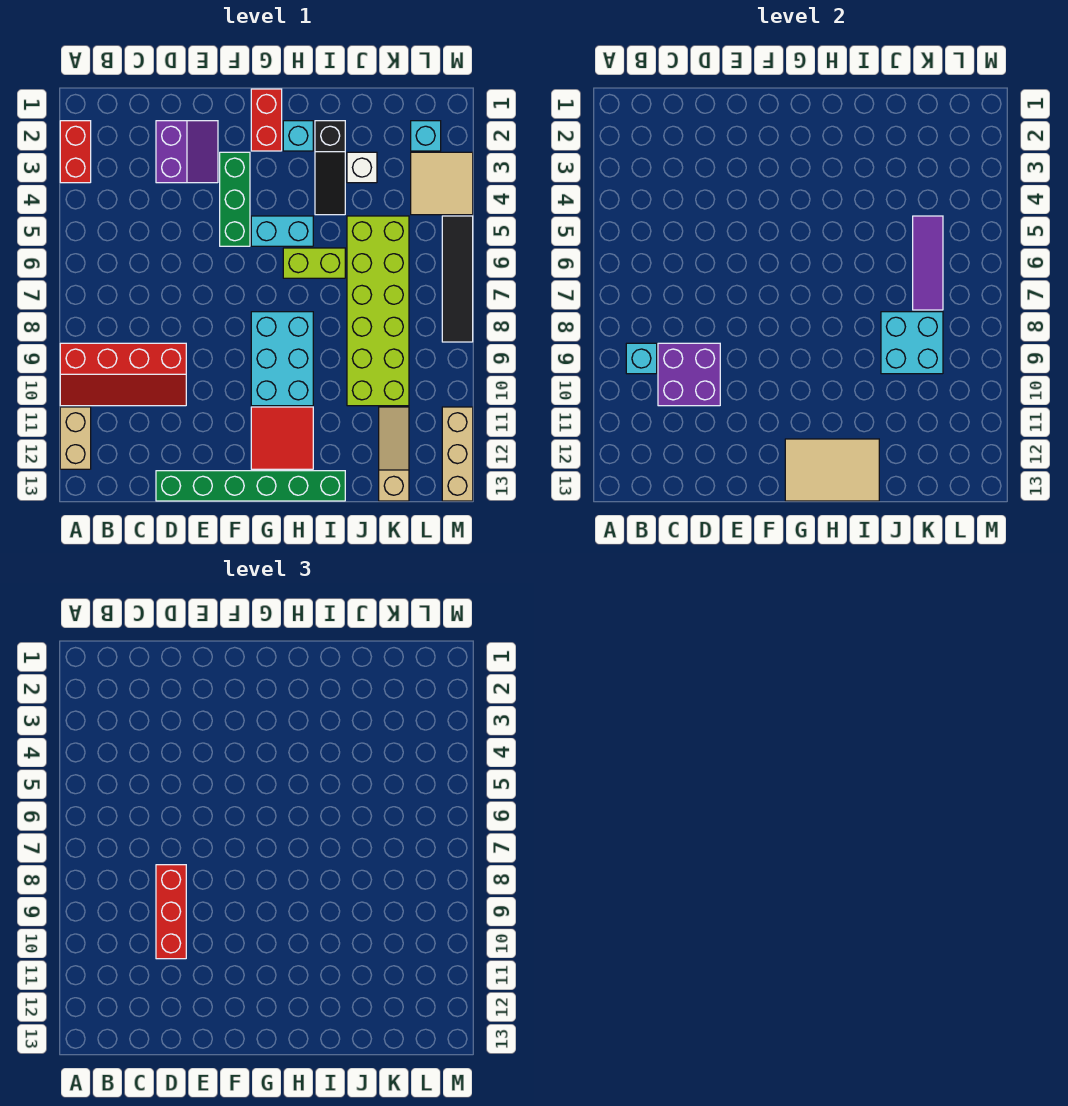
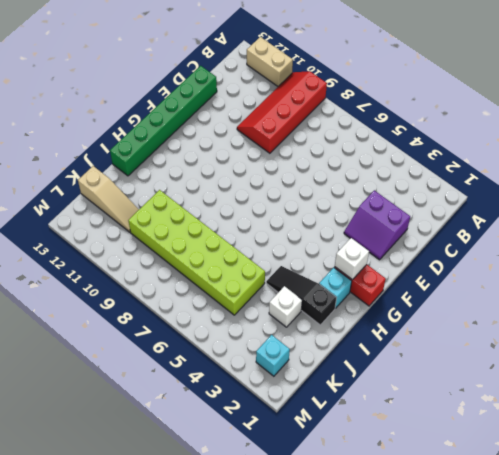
white 1x1 brick [335,238,369,280] -> none
none -> red 1x2 brick [60,121,91,183]
none -> green 1x3 brick [220,152,250,246]
none -> cyan 1x2 brick [251,216,313,246]

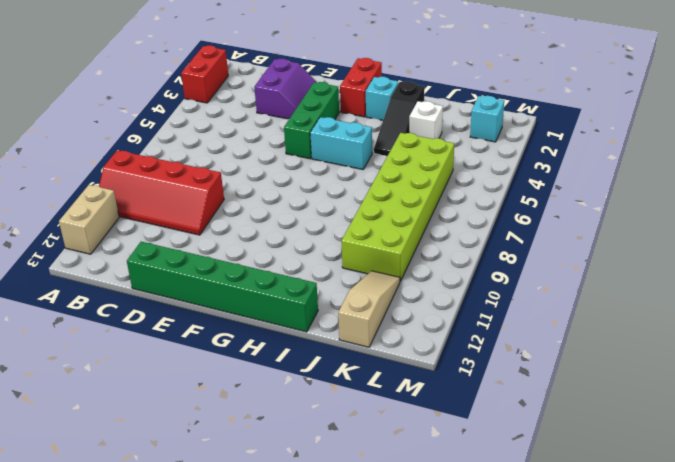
none -> cyan 2x3 brick [251,312,313,406]
none -> red 2x2 tile [251,407,313,469]
none -> lime 1x2 brick [283,248,345,278]

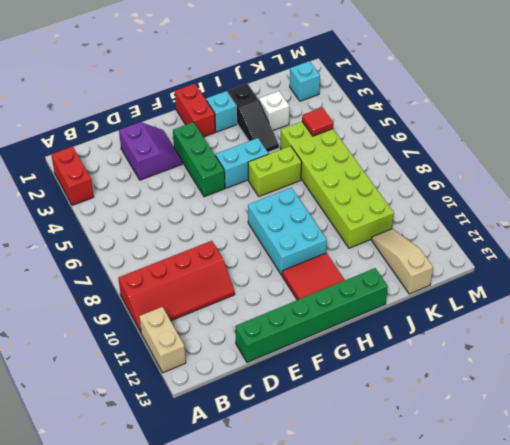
red 1x1 tile [302,107,333,136] -> purple 1x3 tile [913,216,943,310]
none -> tan 2x2 tile [411,152,473,215]
none -> black 1x4 tile [442,216,473,342]
none -> tan 1x3 brick [442,407,473,501]

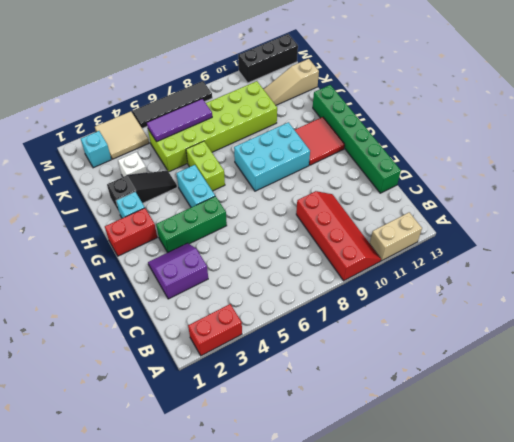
black 1x3 brick [238,34,298,83] -> tan 1x3 brick [442,407,473,501]
none -> cyan 1x1 brick [626,343,657,374]
none -> purple 2x2 brick [658,343,720,406]
none -> tan 2x3 tile [785,439,879,501]

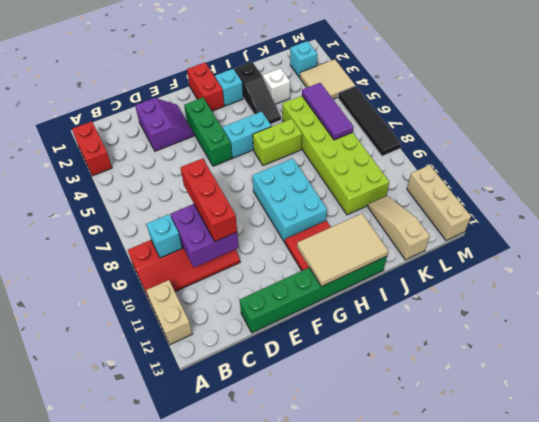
none -> cyan 2x2 brick [881,312,943,374]

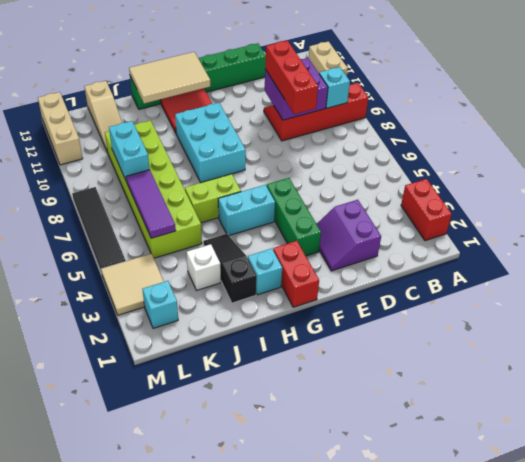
cyan 1x2 brick [109,121,150,181] -> cyan 2x2 brick [881,312,943,374]

